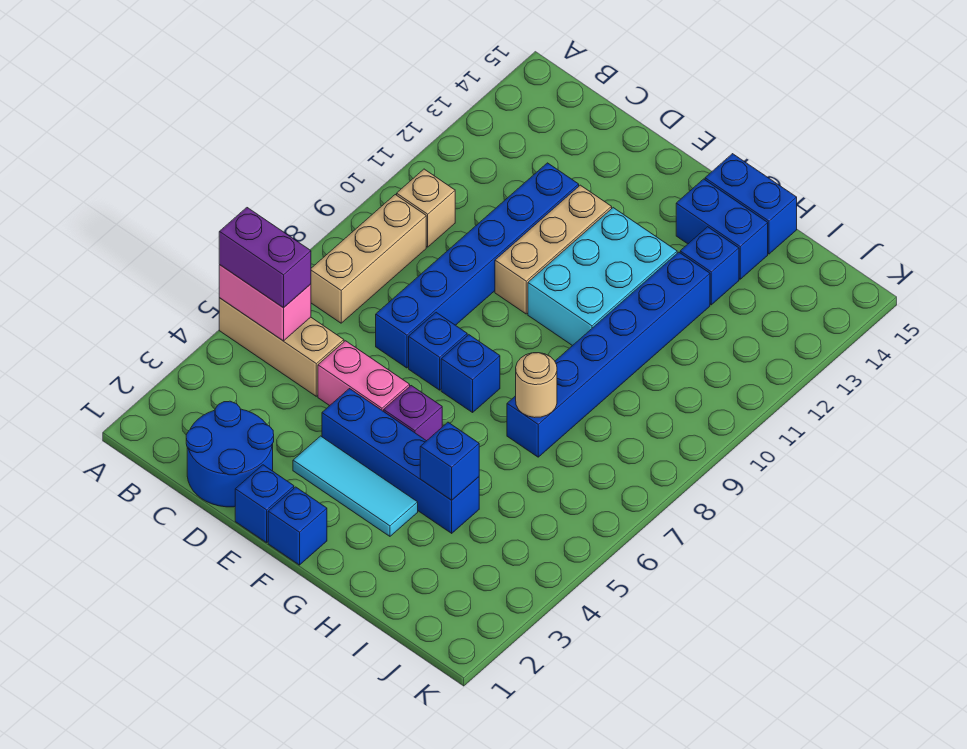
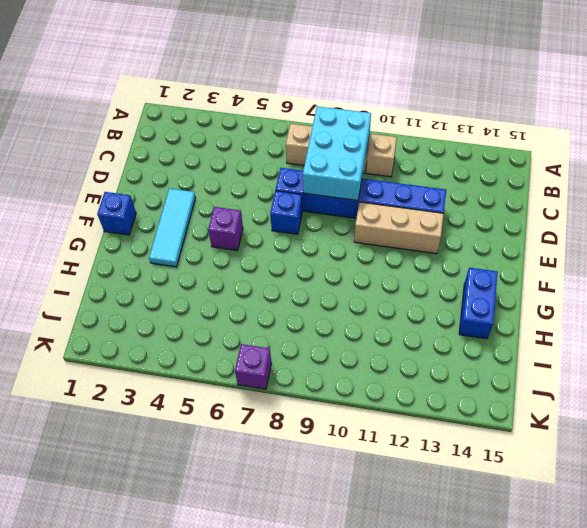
cyan 2x3 brick [303,106,371,200] -> cyan 2x3 brick turned to [528,208,677,346]
purple 1x1 brick [235,344,271,389] -> none
none -> tan 1x3 brick [219,298,344,396]
none -> blue 2x2 round brick [186,401,274,507]
none -> pink 1x2 brick [318,341,410,411]

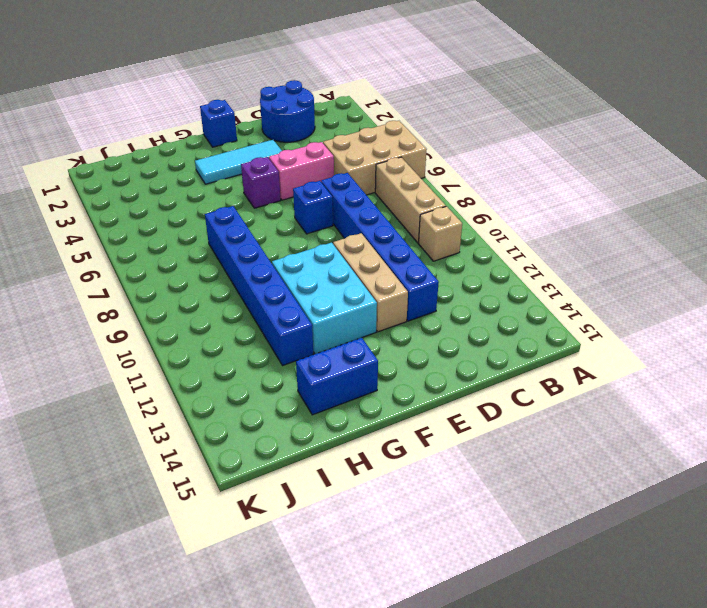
tan 2x3 brick [323,121,427,195] -> tan 1x3 brick [219,298,344,396]
none -> blue 1x1 brick [235,465,294,543]
none -> blue 1x4 brick [322,389,479,533]
none -> blue 1x1 brick [441,335,500,412]

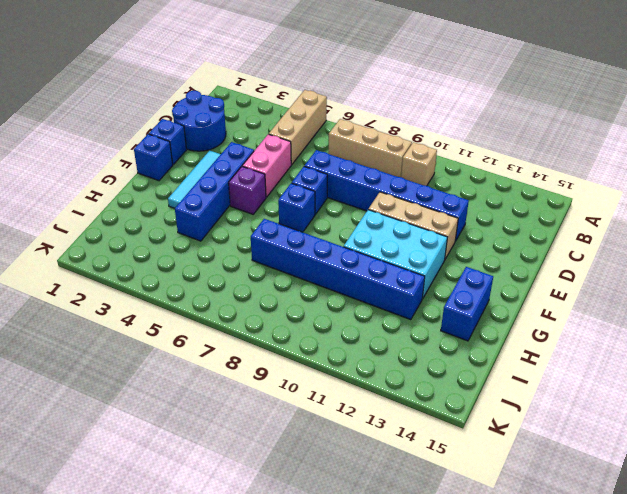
none -> blue 1x2 brick [705,154,797,254]
none -> blue 1x1 brick [680,227,739,305]
none -> pink 1x2 brick [219,265,311,341]

